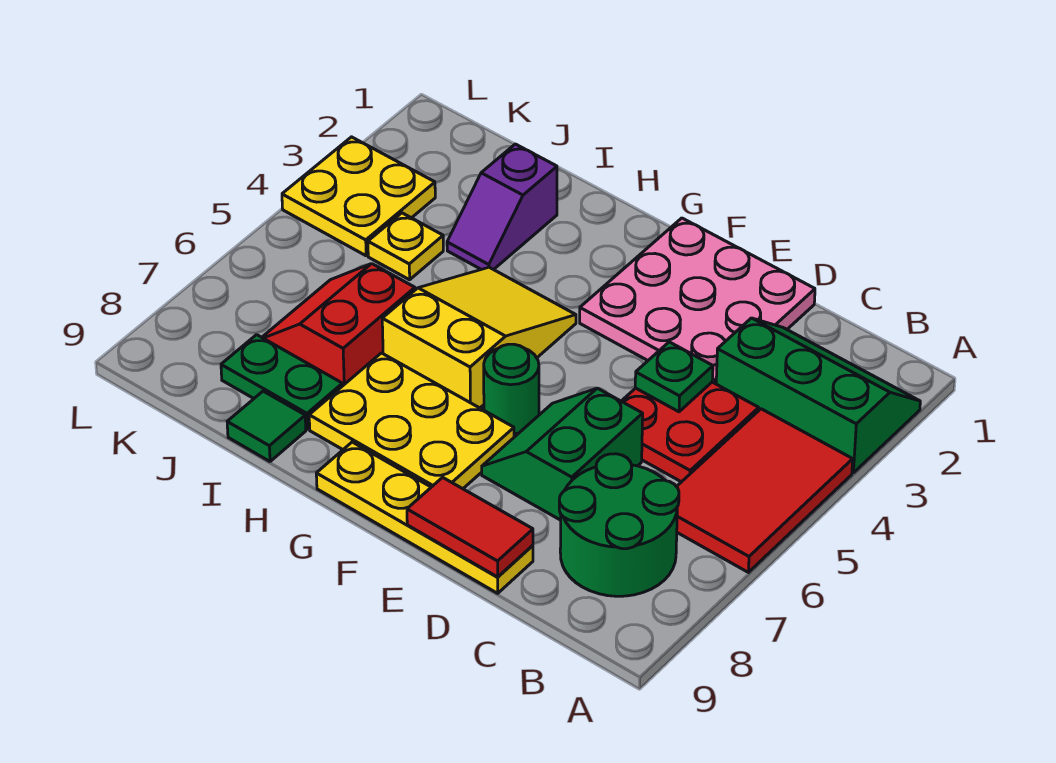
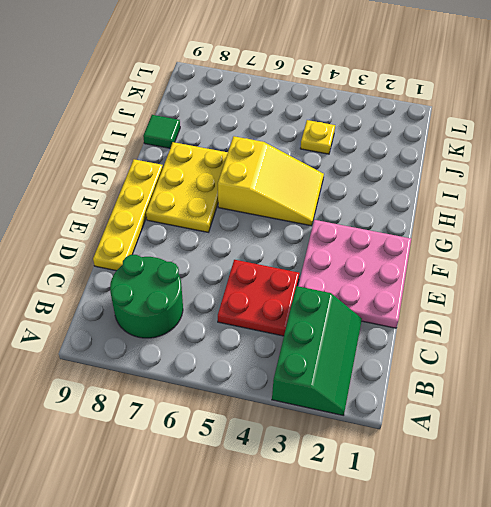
none -> red 2x3 tile [677,409,853,572]
none -> green 2x2 slope [482,388,643,520]
none -> green 1x1 round brick [484,344,539,433]

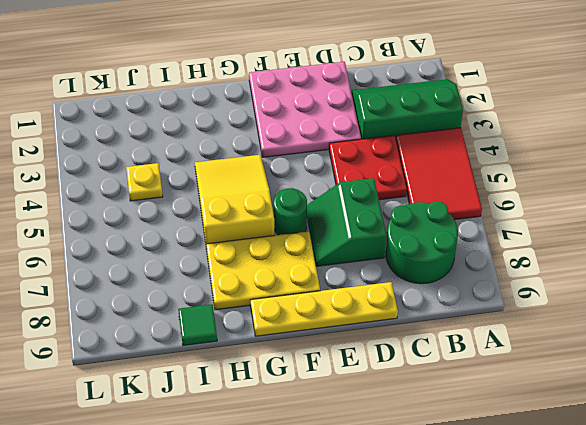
none -> purple 1x2 slope [447,144,557,270]
none -> red 2x2 slope [262,264,415,385]
none -> green 1x2 plate [221,335,343,429]

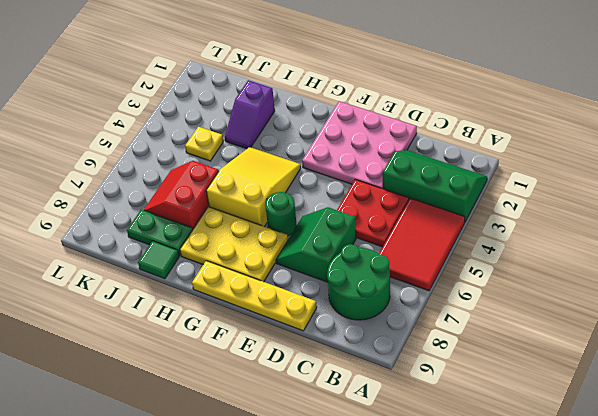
none -> yellow 2x2 plate [282,137,435,256]
none -> green 1x1 plate [635,342,713,412]
none -> red 1x2 tile [407,477,533,577]

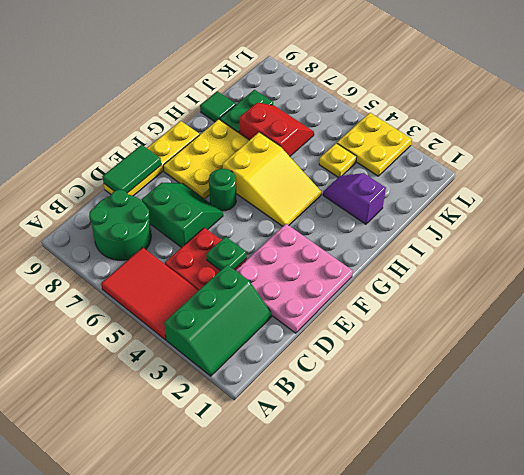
green 1x2 tile [102,145,161,193] -> red 1x2 tile [407,477,533,577]

